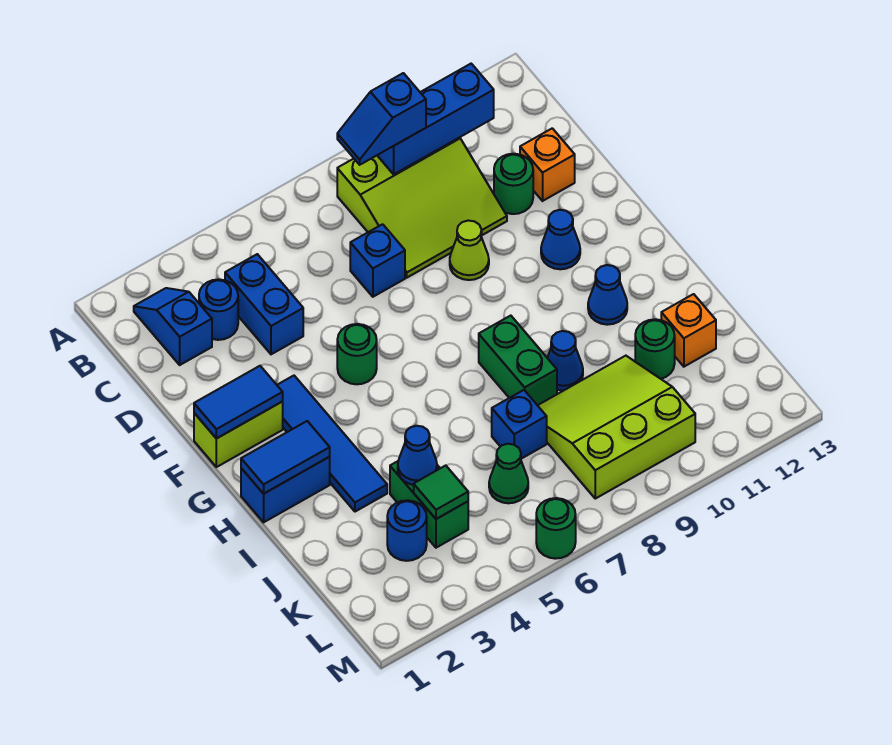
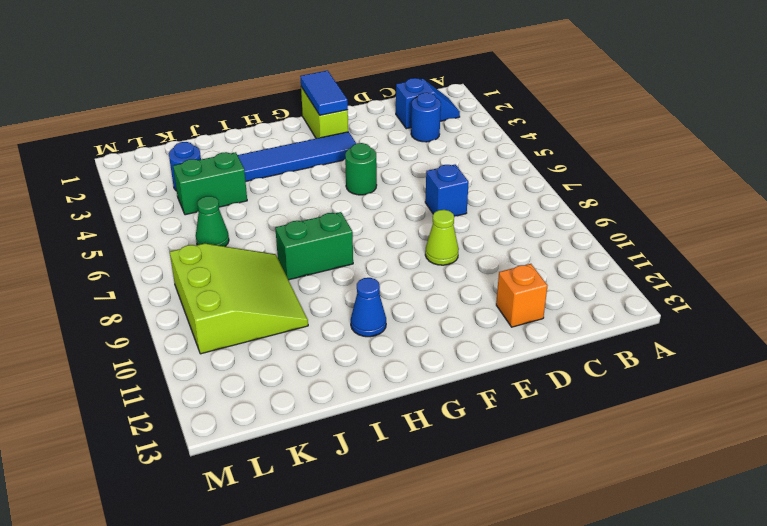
none -> lime 3x3 slope [337,137,507,278]
none -> blue 1x2 brick [225,254,303,354]
none -> green 1x1 round brick [494,154,533,214]
none -> blue 1x1 cone [541,210,580,269]

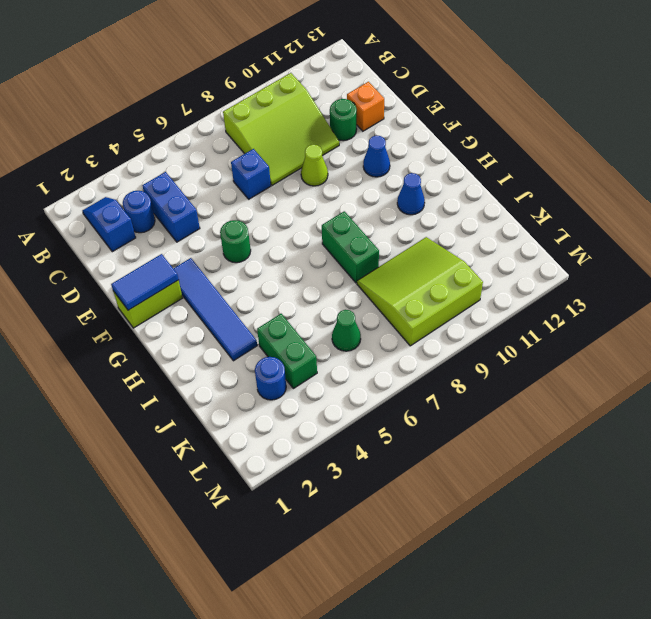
none -> blue 1x2 brick [241,457,330,522]
none -> blue 1x1 cone [548,331,583,391]
none -> blue 1x1 brick [492,390,547,459]
none -> green 1x1 round brick [635,319,675,379]

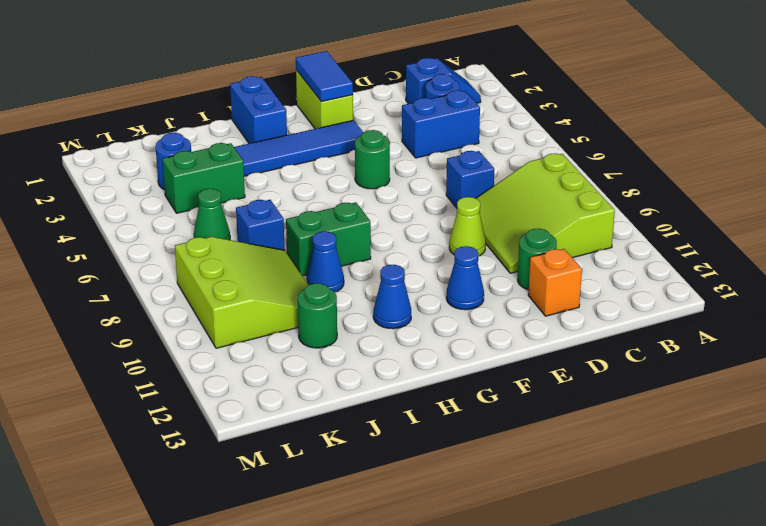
none -> orange 1x1 brick [661,294,716,367]
none -> green 1x1 round brick [536,498,576,559]
none -> blue 1x3 brick [377,64,494,174]
none -> blue 1x2 tile [241,421,330,494]

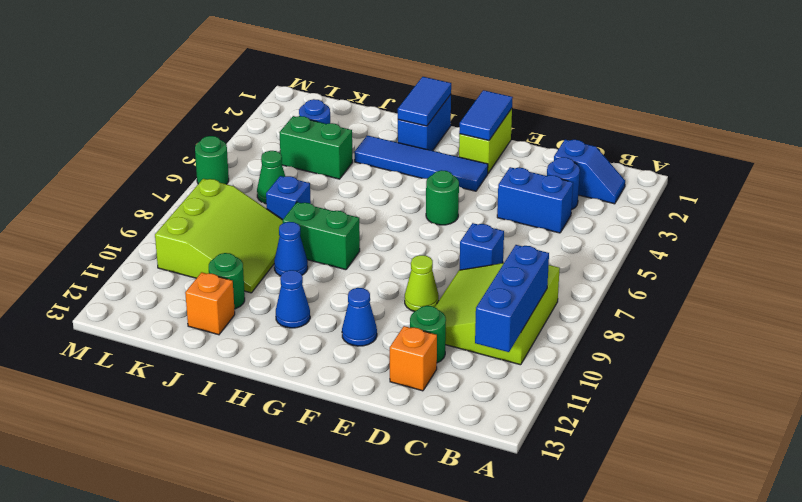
none -> blue 1x1 cone [398,426,437,485]
none -> green 1x1 tile [414,465,468,519]
none -> blue 1x2 slope [337,73,426,165]

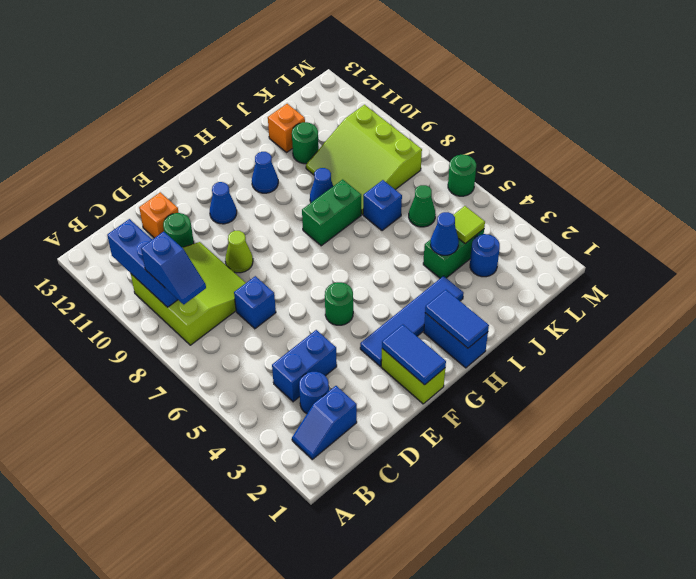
lime 1x1 tile [454,206,485,244] -> green 1x1 tile [414,465,468,519]

